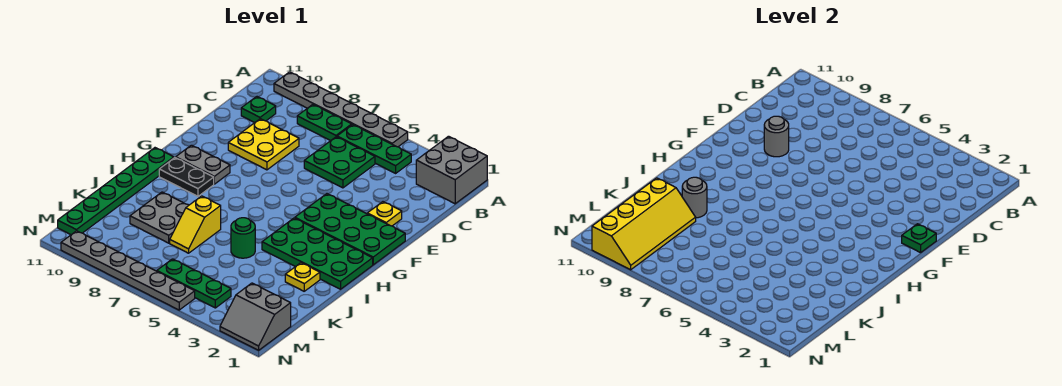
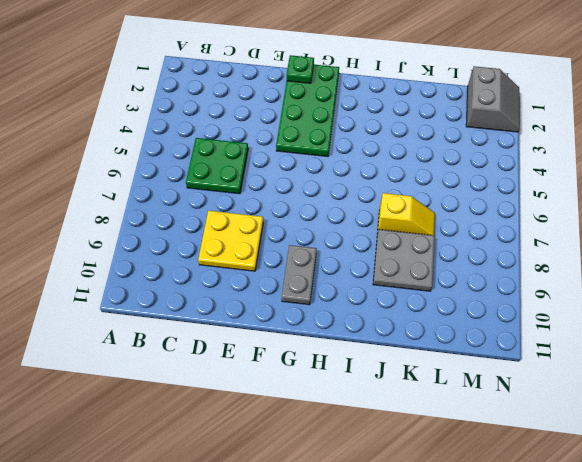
none -> grey 2x2 brick [416,136,487,204]
none -> grey 1x6 plate [274,72,408,147]
none -> green 1x3 plate [337,124,411,173]

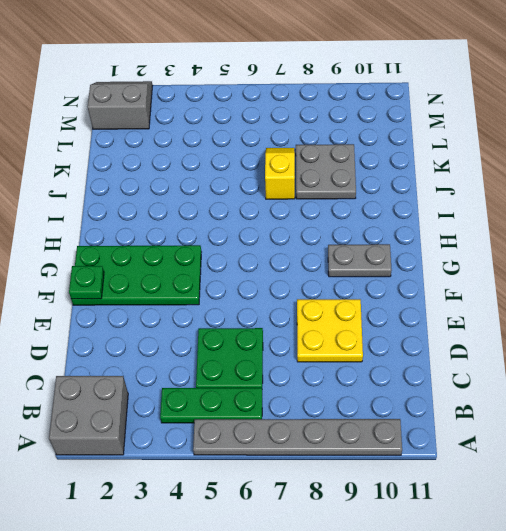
none -> green 1x2 plate [297,105,352,141]
none -> green 1x1 plate [241,97,276,123]
none -> yellow 1x1 plate [367,202,402,226]

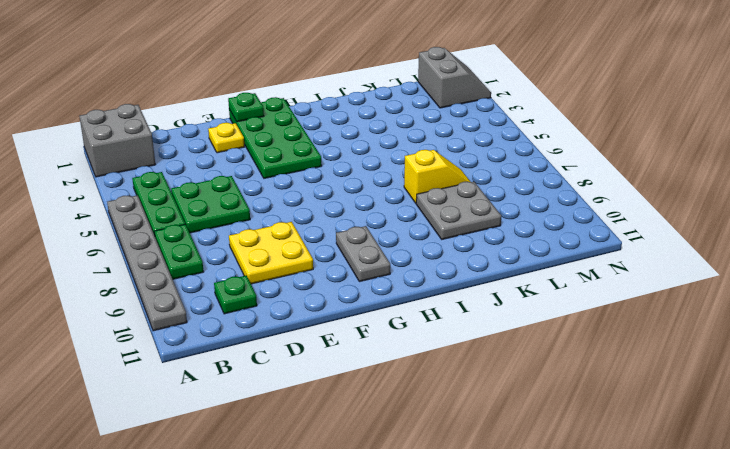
none -> green 2x4 plate [262,218,373,289]
none -> black 1x2 plate [159,158,214,196]
none -> green 1x6 plate [58,148,174,235]

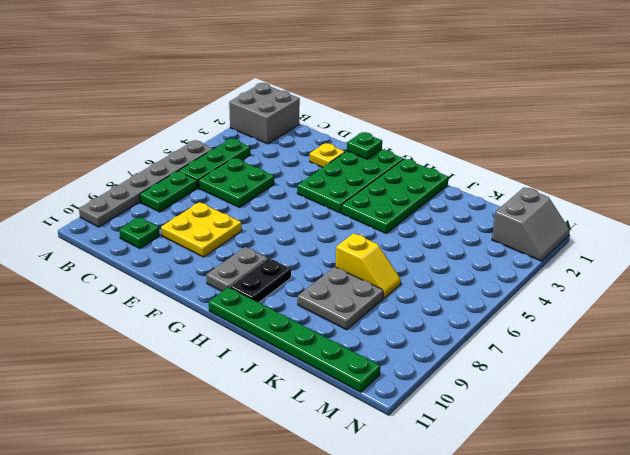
none -> yellow 1x1 plate [285,263,320,291]
none -> green 1x1 round brick [231,218,255,258]
none -> green 1x3 plate [157,259,231,308]

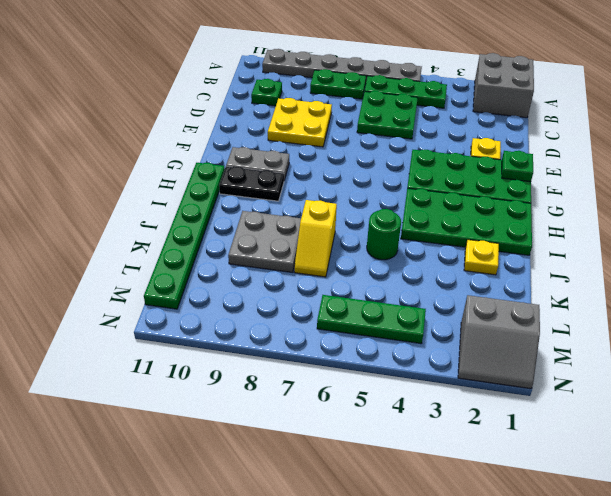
none -> grey 1x6 plate [61,231,195,310]
none -> grey 1x1 round brick [764,116,789,157]
none -> grey 1x1 round brick [682,177,707,218]

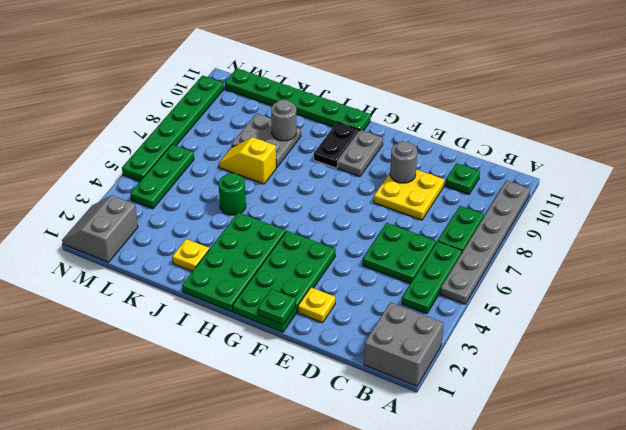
green 1x6 plate [122,75,224,181] -> grey 1x6 plate [61,231,195,310]
none -> yellow 2x4 slope [592,178,696,270]

